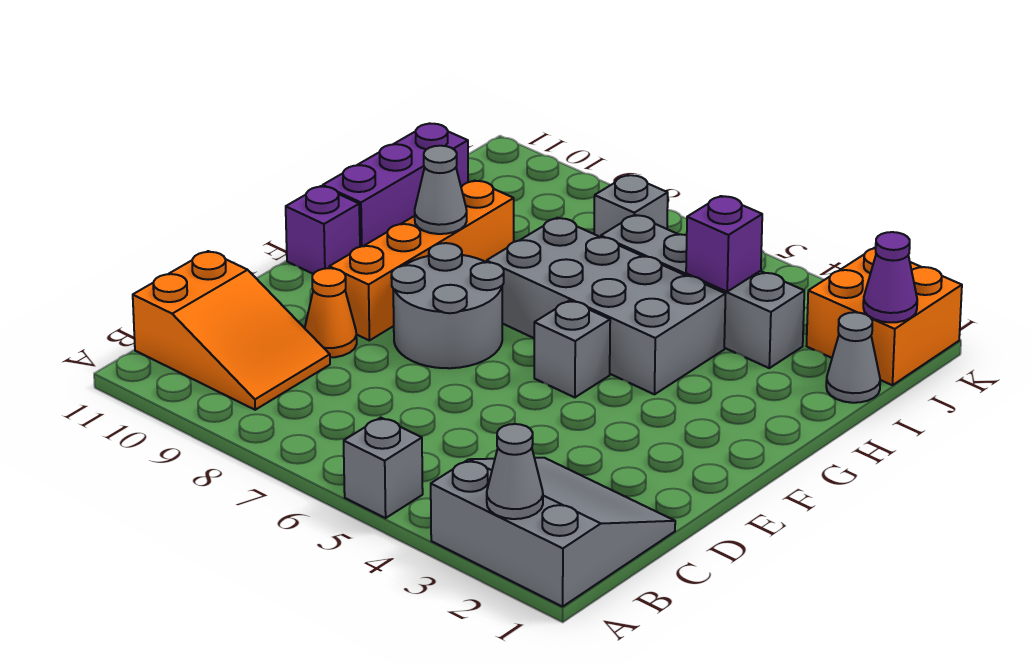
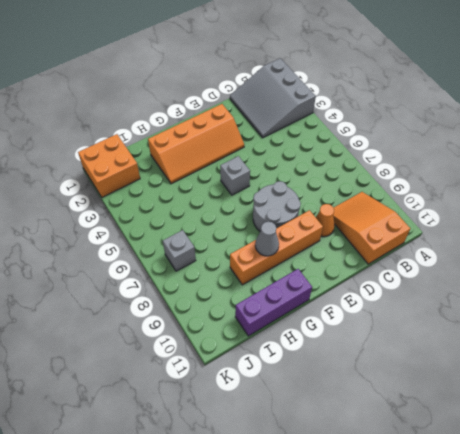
orange 2x4 slope [148,104,244,184] -> none
none -> grey 1x1 brick [344,418,423,518]
none -> purple 1x1 brick [286,186,360,274]
none -> grey 2x4 brick [487,218,726,394]

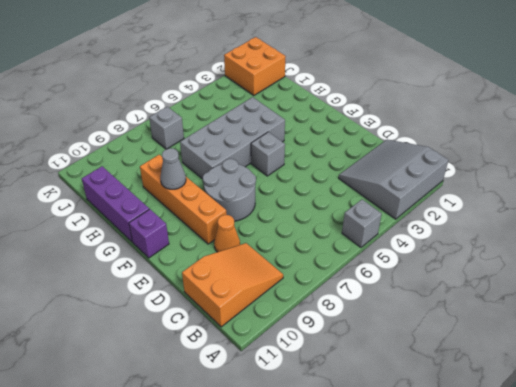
none -> grey 1x1 cone [826,312,880,403]
none -> grey 1x4 brick [601,215,804,368]
none -> grey 1x1 cone [487,424,543,519]

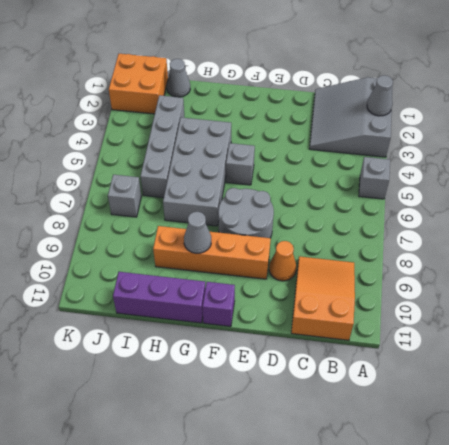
none -> purple 1x1 brick [686,196,762,292]
none -> purple 1x1 cone [863,232,917,322]

